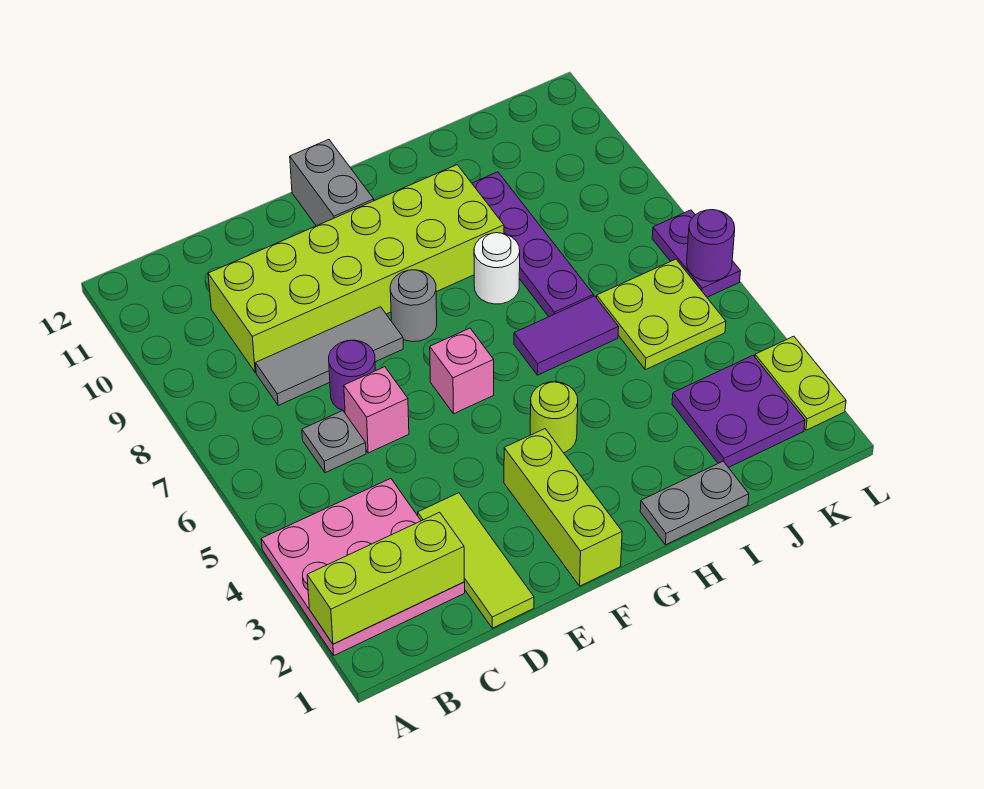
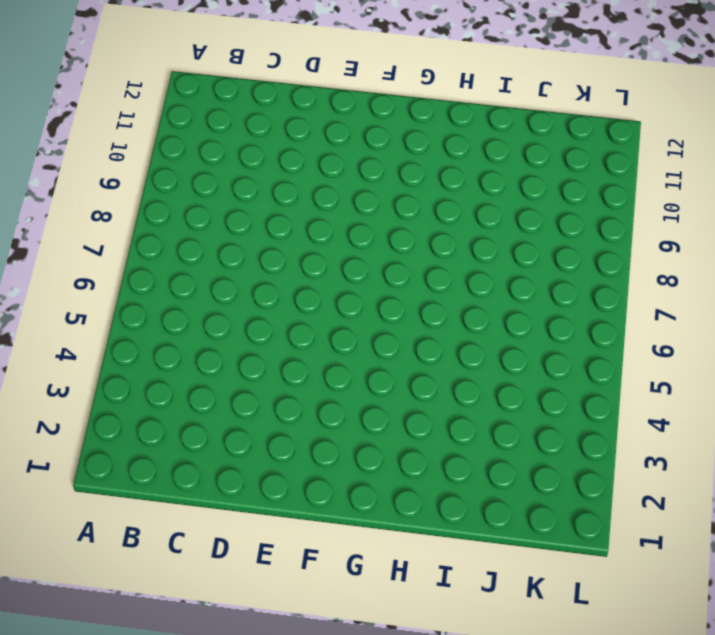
none -> pink 3x3 plate [261,479,465,655]
none -> grey 1x1 plate [302,411,366,473]
none -> grey 1x3 tile [256,307,403,405]

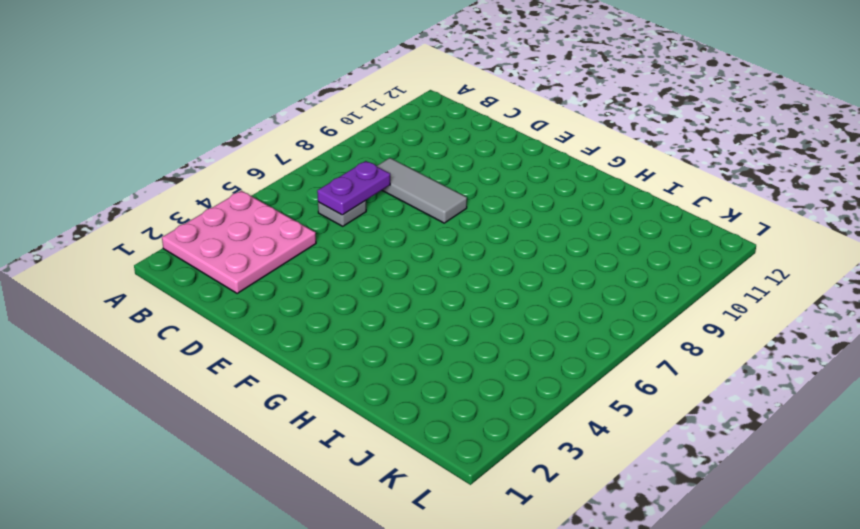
purple 1x2 plate [317,161,390,215] -> purple 1x2 plate moved to [652,210,741,297]
none -> lime 2x6 brick [208,165,504,372]
none -> lime 1x3 tile [418,493,534,628]
none -> pink 1x1 brick [344,367,409,453]

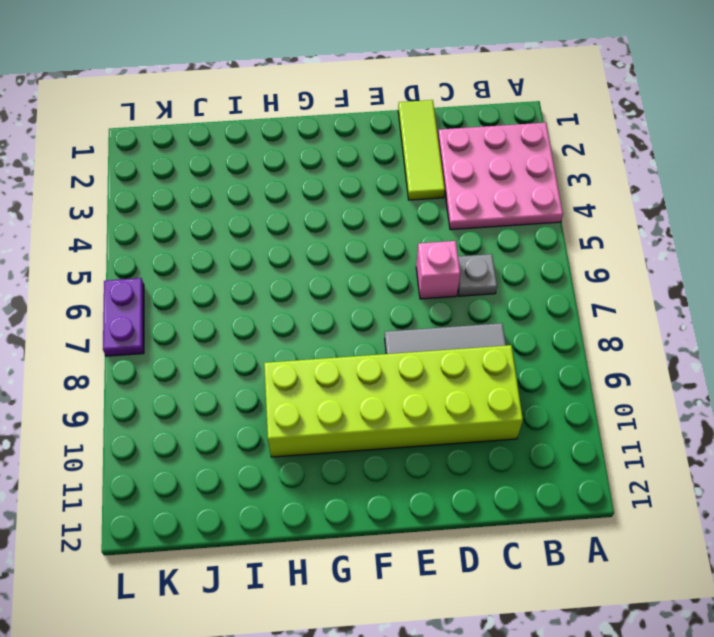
none -> purple 1x1 round brick [329,340,375,411]
none -> lime 1x3 brick [504,429,622,586]
none -> pink 1x1 brick [430,328,494,414]

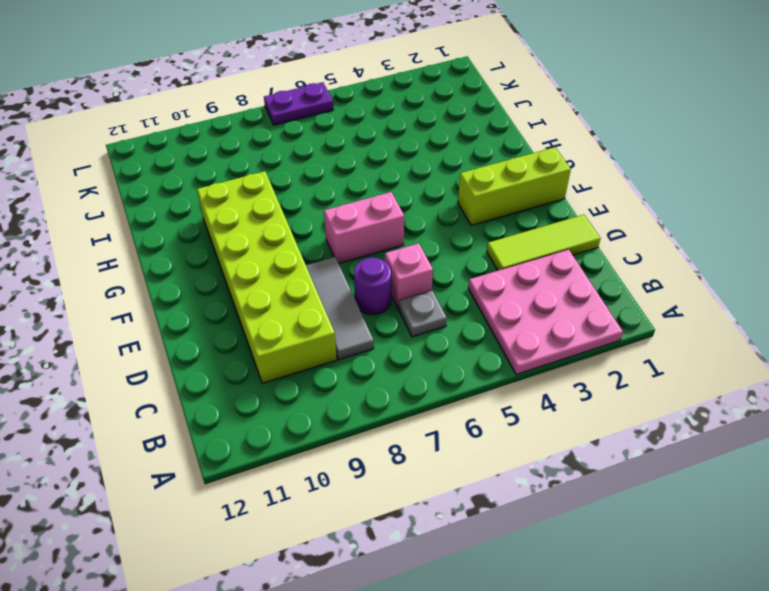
pink 1x2 brick [324,192,404,263] -> pink 1x1 brick [430,328,494,414]
none -> grey 1x1 round brick [390,270,437,342]
none -> grey 1x2 brick [290,139,374,226]
none -> lime 1x1 round brick [530,382,578,453]

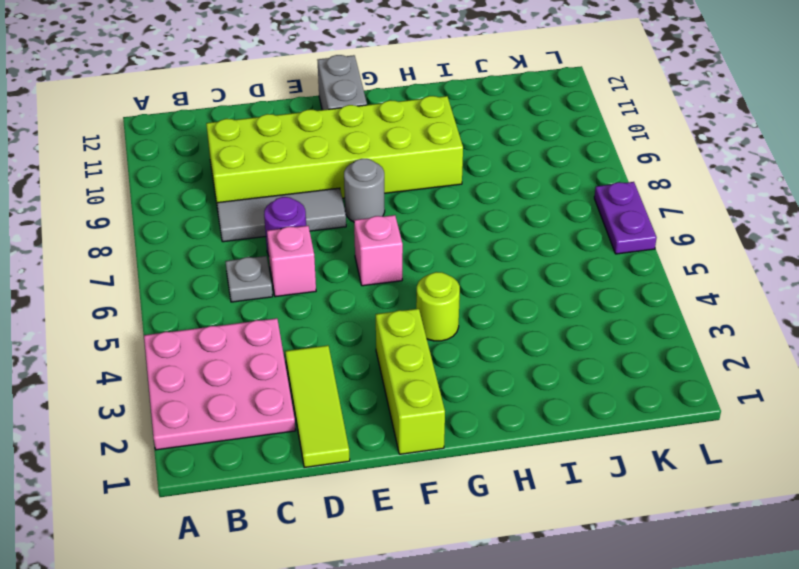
none -> grey 1x2 plate [640,461,749,545]
none -> purple 1x2 tile [514,296,619,375]
none -> white 1x1 round brick [474,233,520,304]

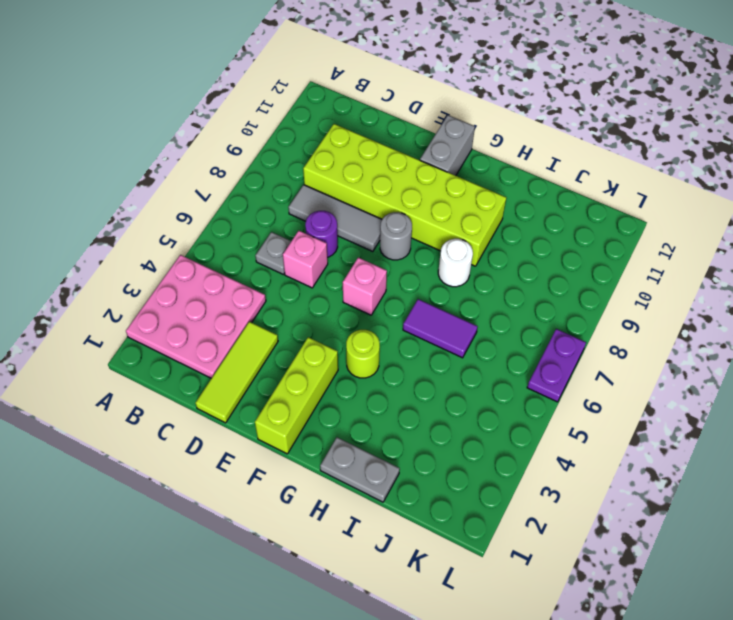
none -> purple 1x4 plate [472,172,594,317]
none -> purple 2x2 plate [672,356,805,467]
none -> lime 2x2 plate [597,259,726,370]

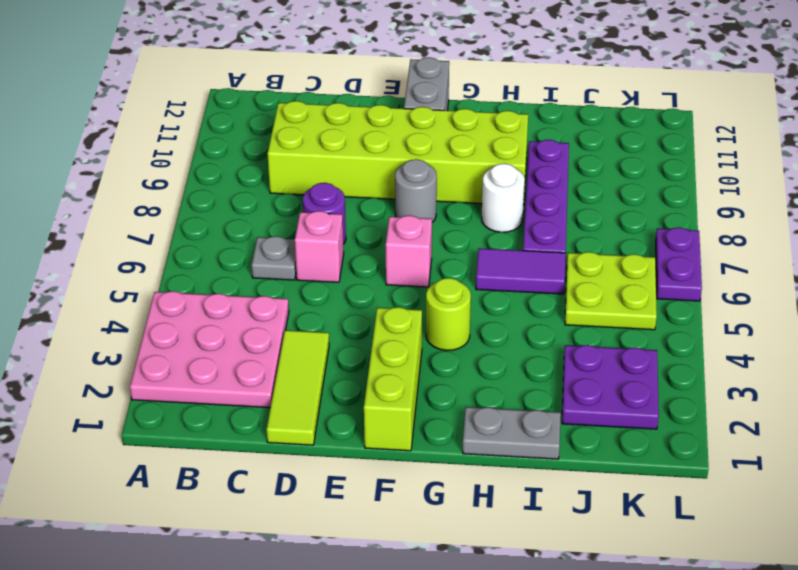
none -> grey 1x3 tile [256,307,403,405]
none -> lime 1x2 plate [755,336,846,430]
none -> lime 1x3 brick [307,512,464,644]

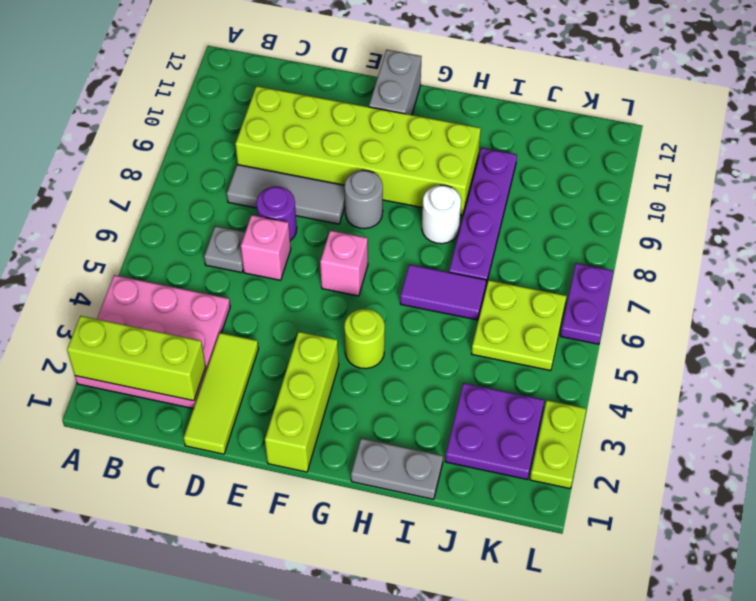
none -> purple 1x1 round brick [687,210,735,281]

